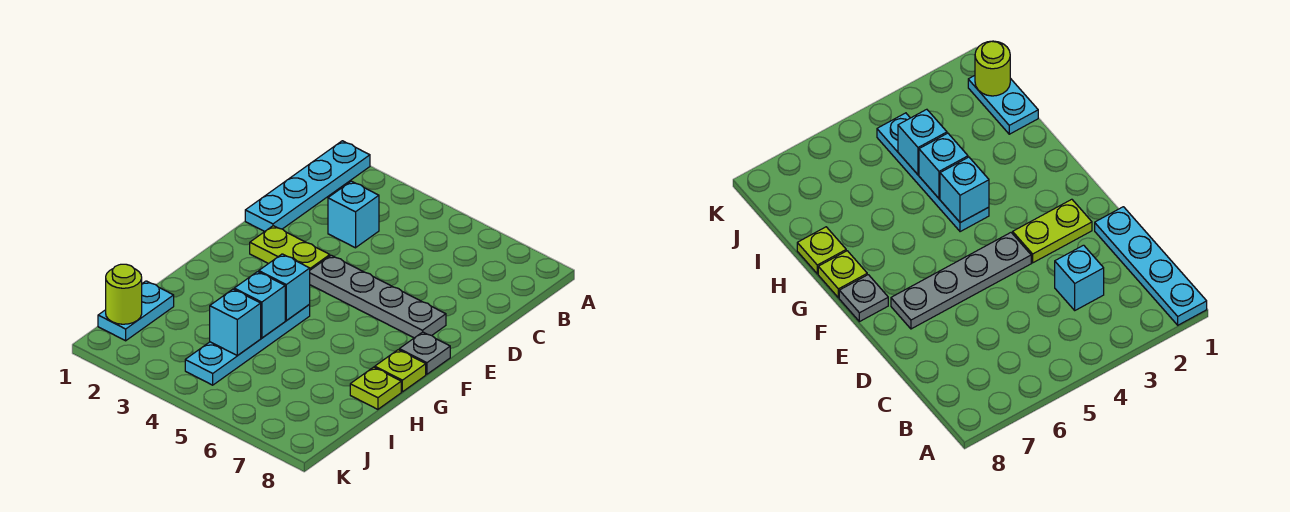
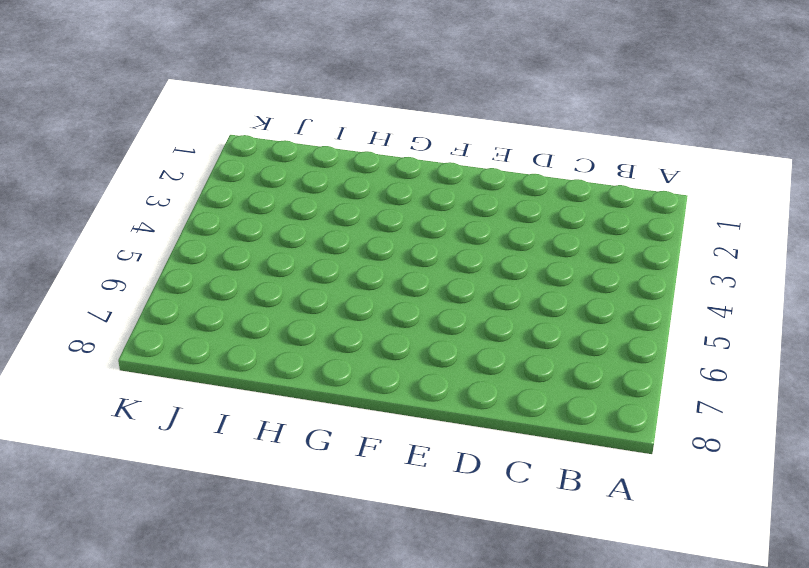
none -> cyan 1x4 plate [245,141,370,232]
none -> cyan 1x1 brick [328,181,379,248]
none -> lime 1x2 plate [250,226,330,270]

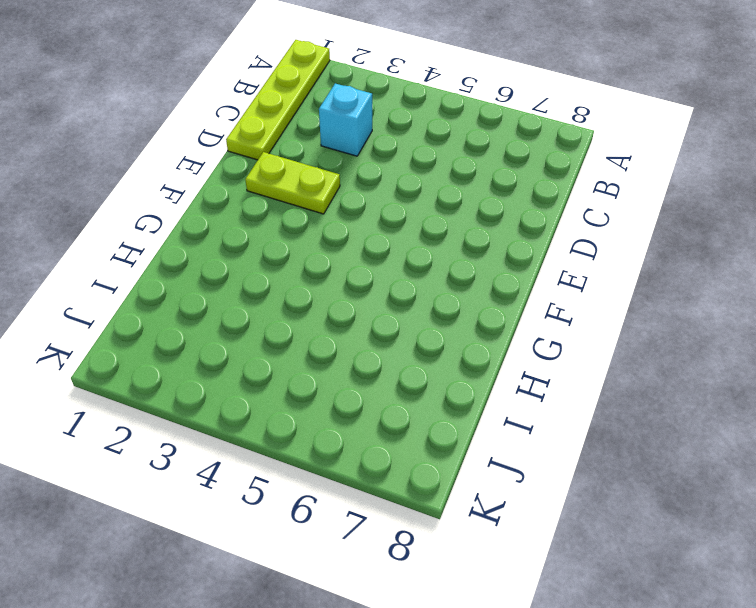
lime 1x4 plate [226,40,330,160] -> cyan 1x4 plate [245,141,370,232]
none -> grey 1x4 plate [310,255,446,338]
none -> grey 1x1 plate [399,332,450,374]
none -> cyan 1x4 plate [185,305,310,385]

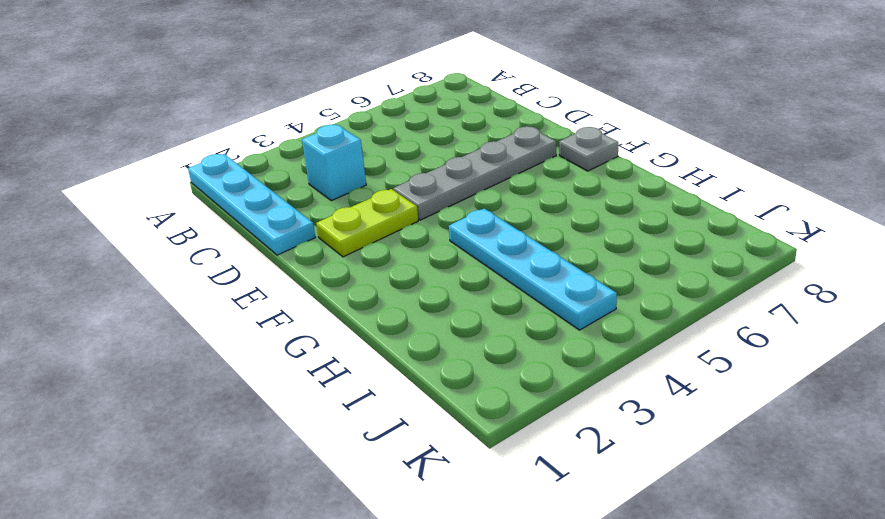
none -> lime 1x1 plate [375,350,426,392]
none -> lime 1x1 plate [350,367,401,409]
none -> cyan 1x2 plate [98,281,174,341]

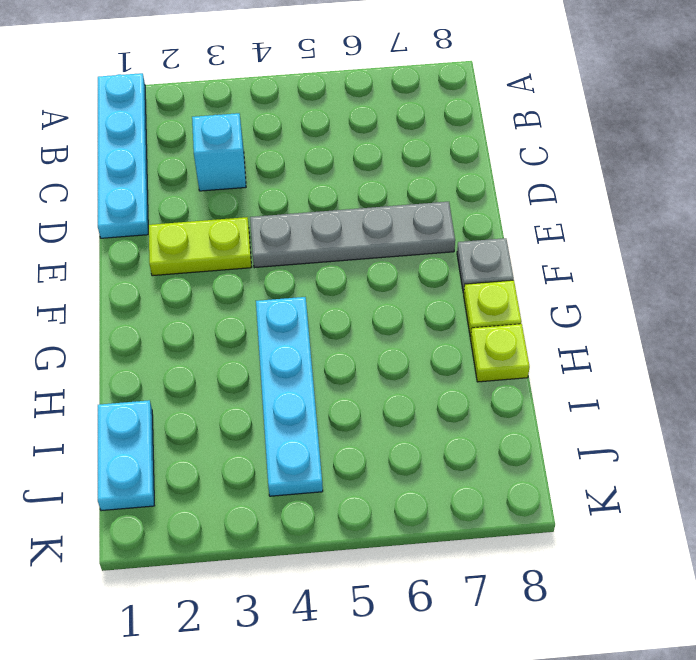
none -> cyan 1x1 brick [259,254,310,321]
none -> cyan 1x1 brick [234,272,285,338]
none -> cyan 1x1 brick [210,289,261,356]

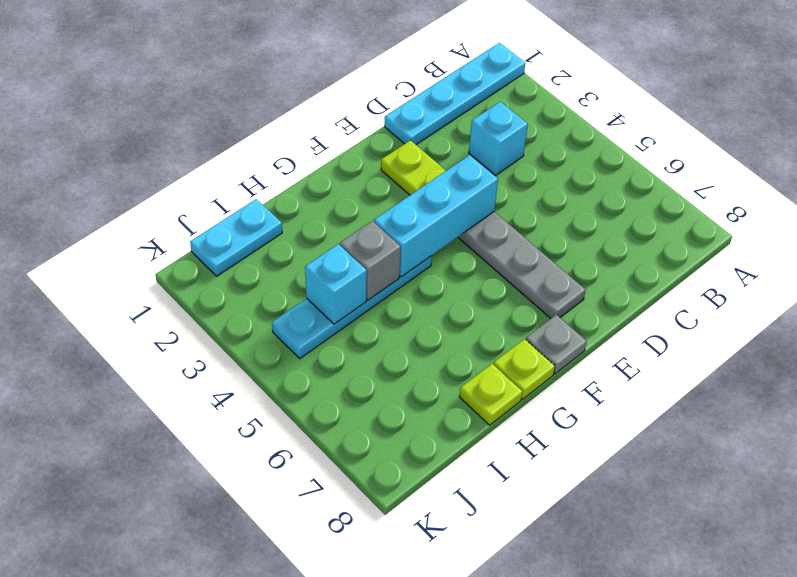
cyan 1x3 brick [374,155,498,277] -> cyan 1x1 brick [259,254,310,321]
grey 1x1 brick [340,221,401,300] -> cyan 1x1 brick [234,272,285,338]
none -> lime 1x1 round brick [106,264,142,324]

